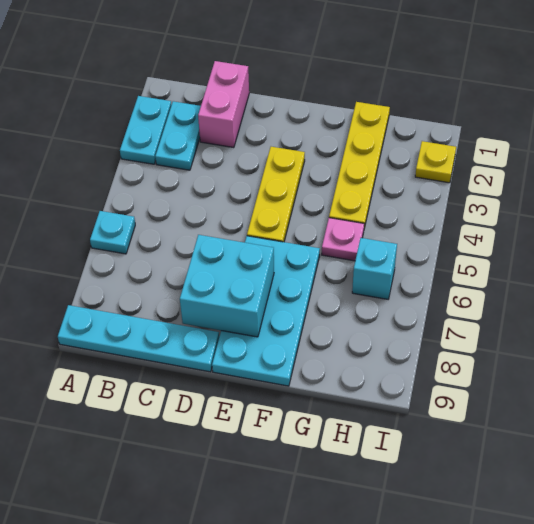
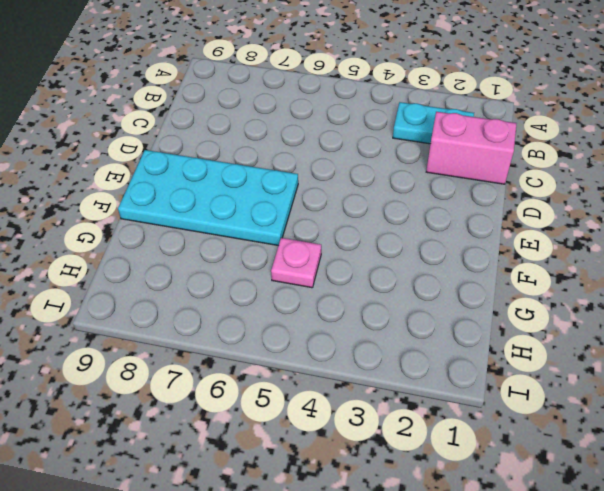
none -> cyan 1x2 plate [120,96,171,164]
none -> cyan 1x1 plate [90,211,135,254]
none -> cyan 1x4 plate [58,305,219,372]

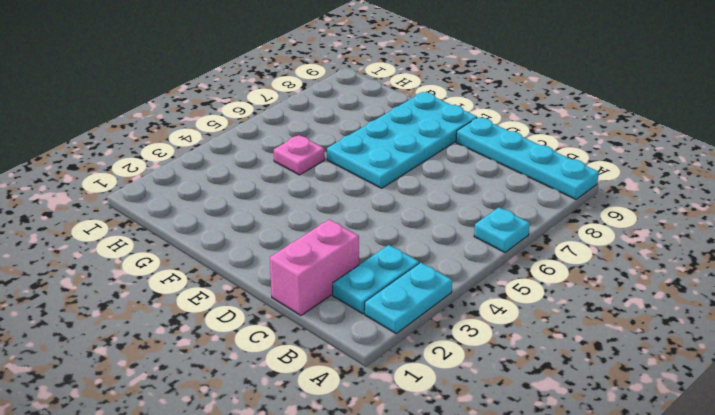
none -> yellow 1x3 plate [247,147,305,242]
none -> yellow 1x4 plate [329,102,390,228]
none -> cyan 1x1 brick [352,238,397,299]

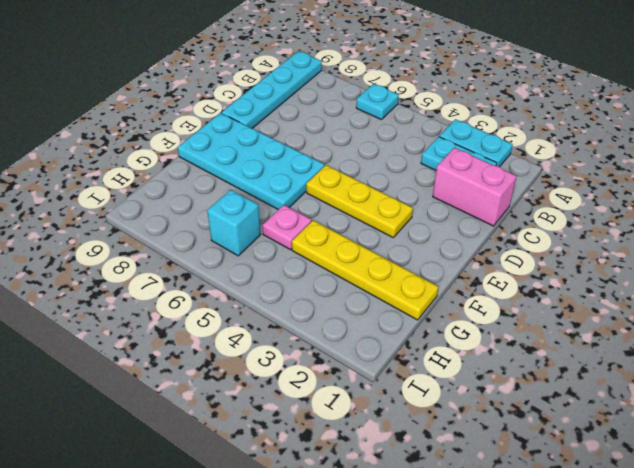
none -> yellow 1x1 plate [415,141,456,183]
none -> cyan 2x2 brick [180,235,274,337]

